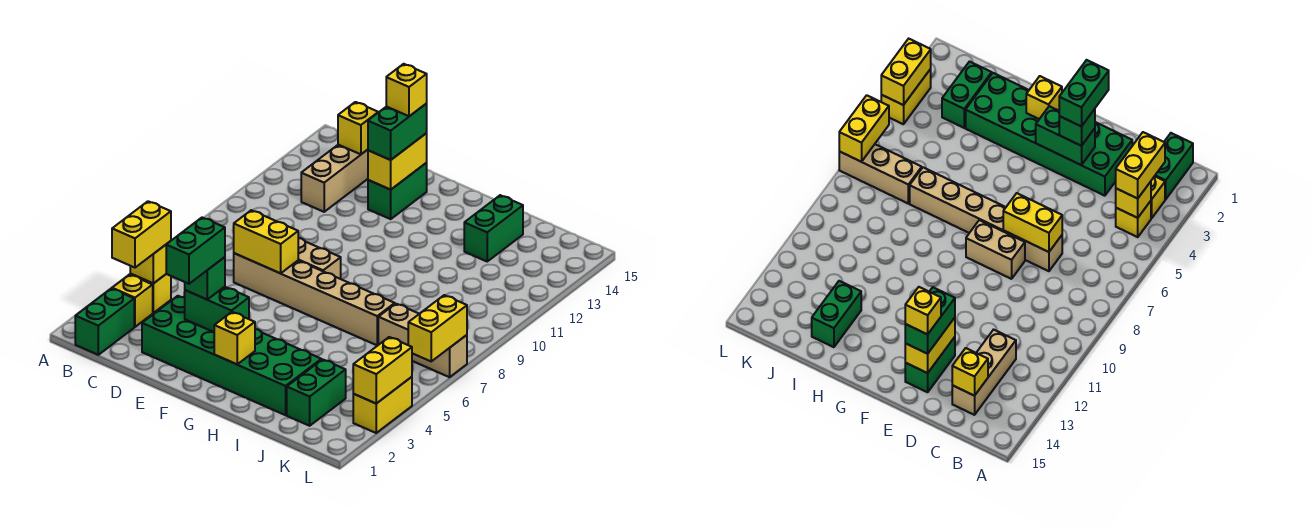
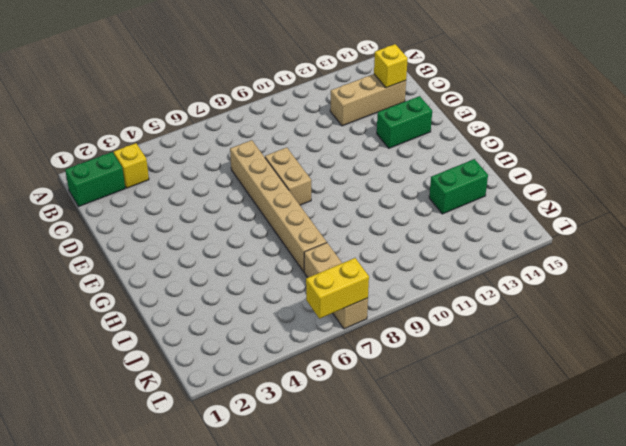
none -> yellow 1x1 brick [130,274,171,313]
none -> green 2x6 brick [142,296,321,415]
none -> green 1x2 brick [287,359,346,426]

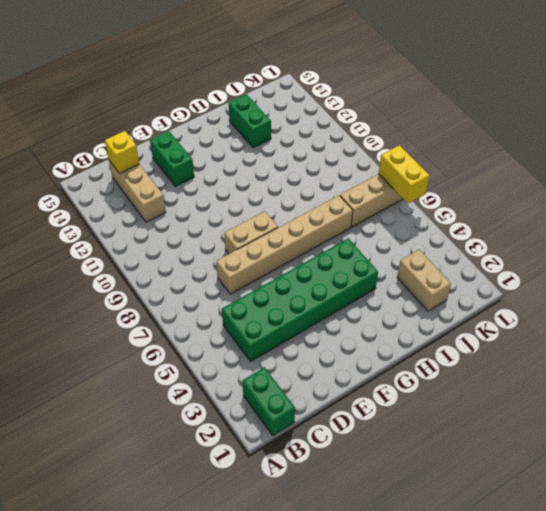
green 2x6 brick [222,238,378,361] -> green 2x6 brick moved to [142,296,321,415]
tan 1x2 brick [397,250,451,311] -> green 1x2 brick [287,359,346,426]
none -> yellow 1x1 brick [112,274,153,327]
none -> yellow 1x1 brick [130,274,171,313]
none -> yellow 1x2 brick [353,377,412,433]

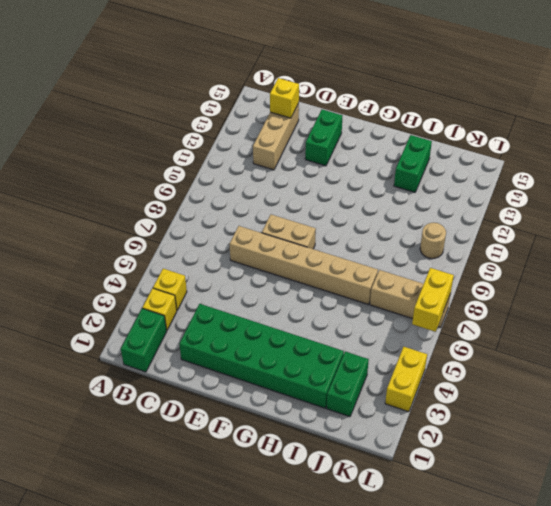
tan 1x1 round brick [420,223,446,259] -> none
none -> yellow 1x1 brick [130,245,166,283]
none -> yellow 1x2 brick [233,210,298,273]
none -> green 1x2 brick [185,287,249,332]

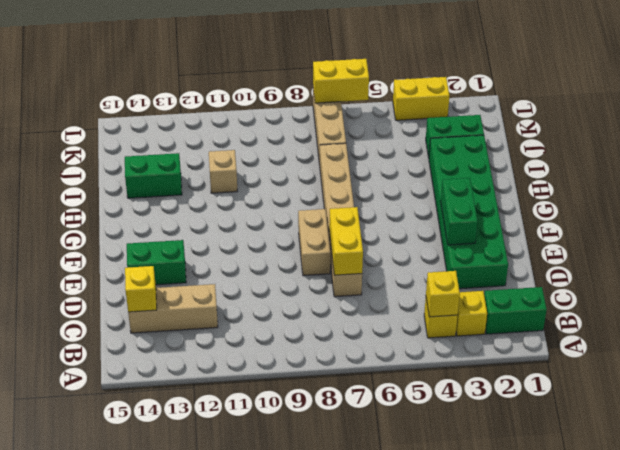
tan 1x1 brick [209,150,237,193] -> none
none -> yellow 1x2 brick [368,133,427,190]
none -> yellow 1x1 brick [214,312,255,364]
none -> yellow 1x2 brick [353,337,412,403]

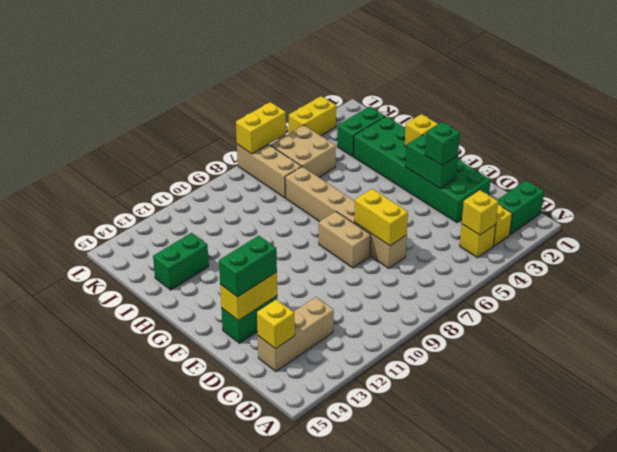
tan 2x2 brick [270,125,336,177] -> none
none -> yellow 1x2 brick [353,337,412,403]
none -> yellow 1x2 brick [112,201,171,268]
none -> green 1x2 brick [166,218,225,284]

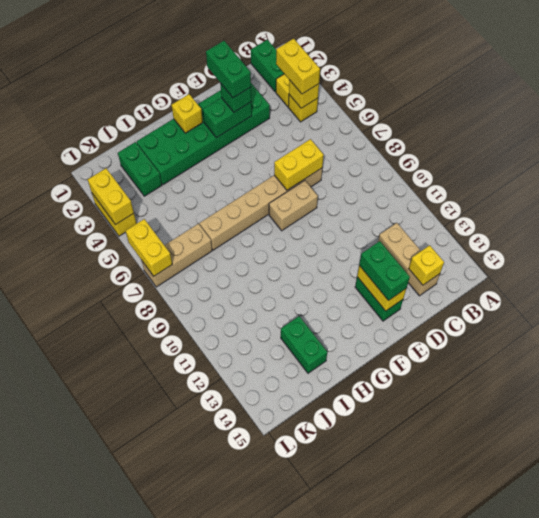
none -> yellow 1x1 brick [386,64,427,116]

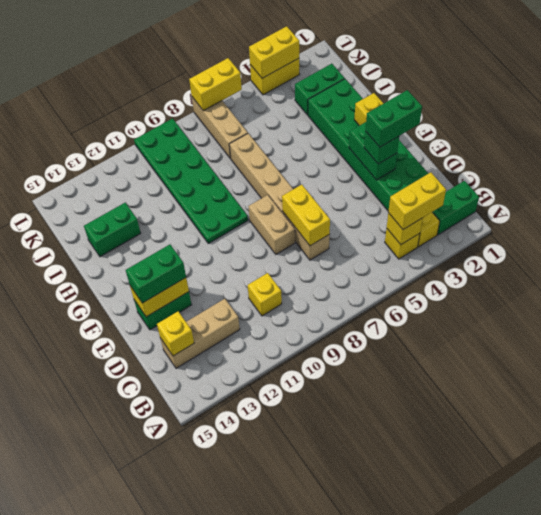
yellow 1x1 brick [248,273,282,316] -> yellow 1x1 brick moved to [386,64,427,116]
green 2x6 plate [134,119,248,243] -> none

